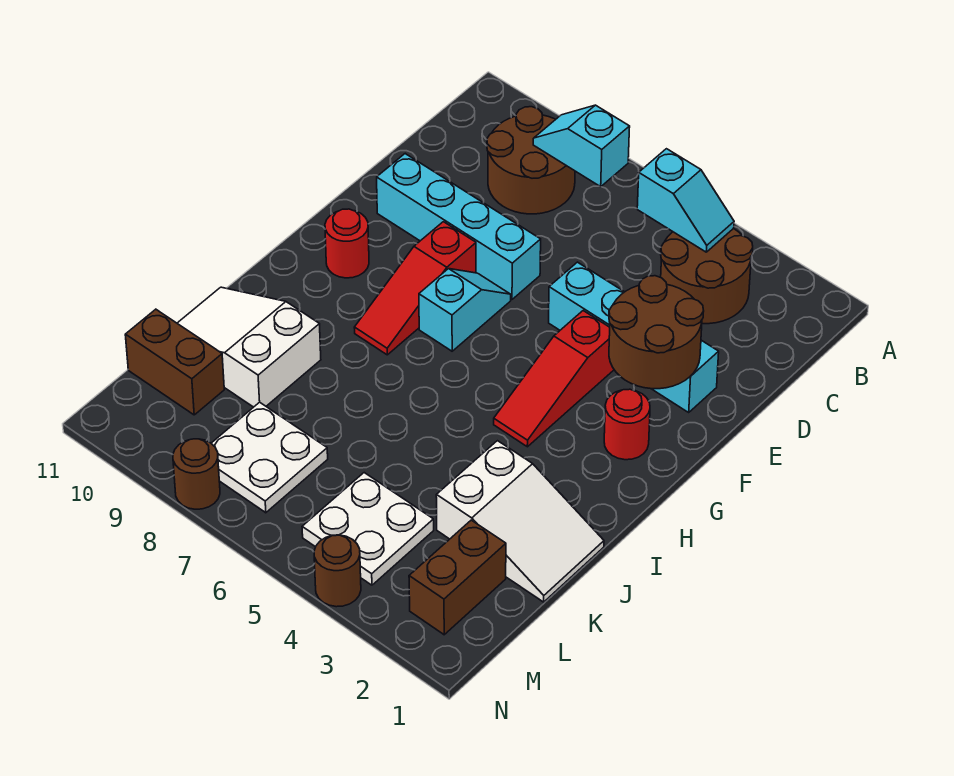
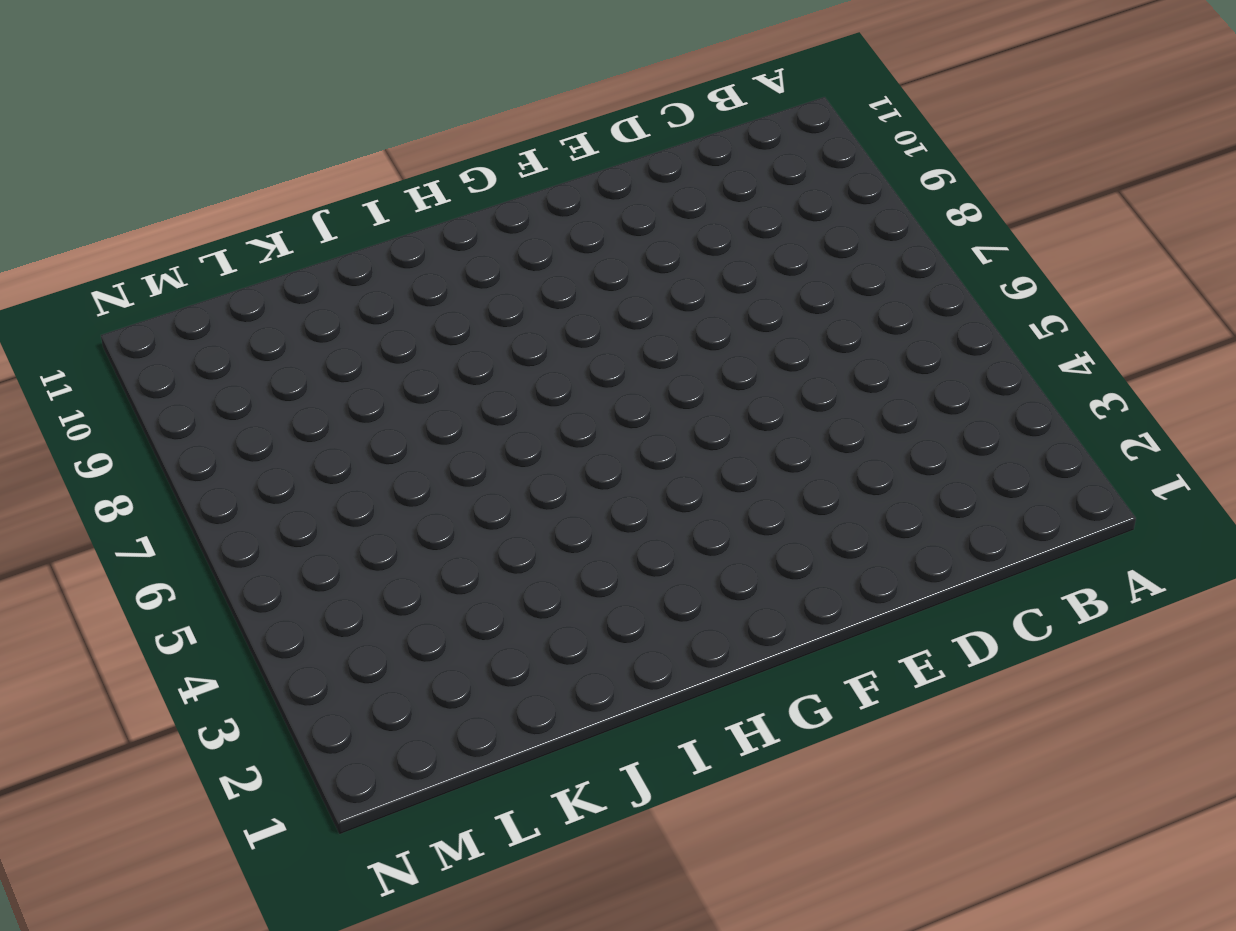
none -> brown 2x2 round brick [661,229,753,324]
none -> brown 2x2 round brick [487,107,575,214]
none -> cyan 1x4 brick [549,262,719,412]

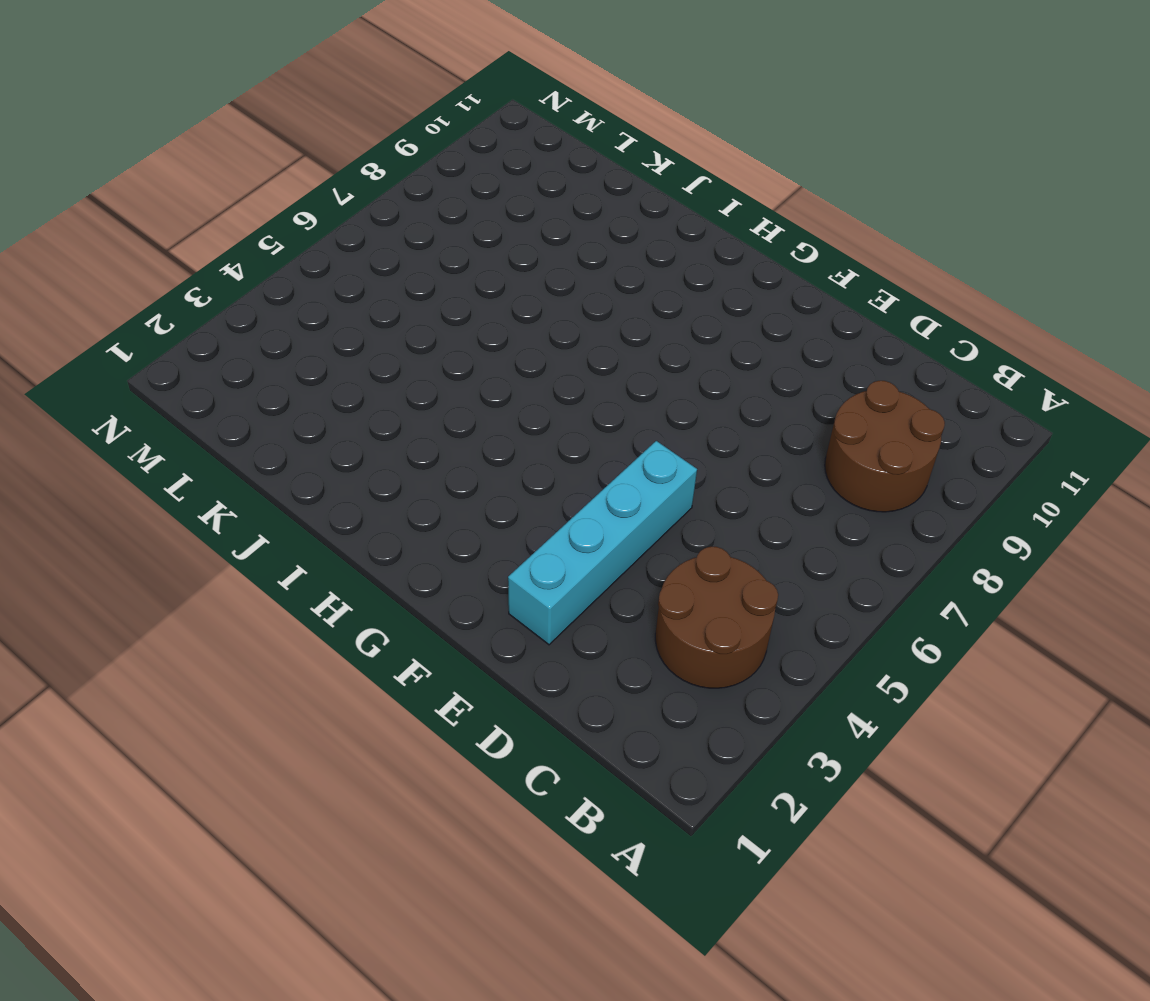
none -> cyan 1x4 brick [377,154,541,299]
none -> red 1x3 slope [494,311,614,447]
none -> cyan 1x2 slope [419,269,511,351]

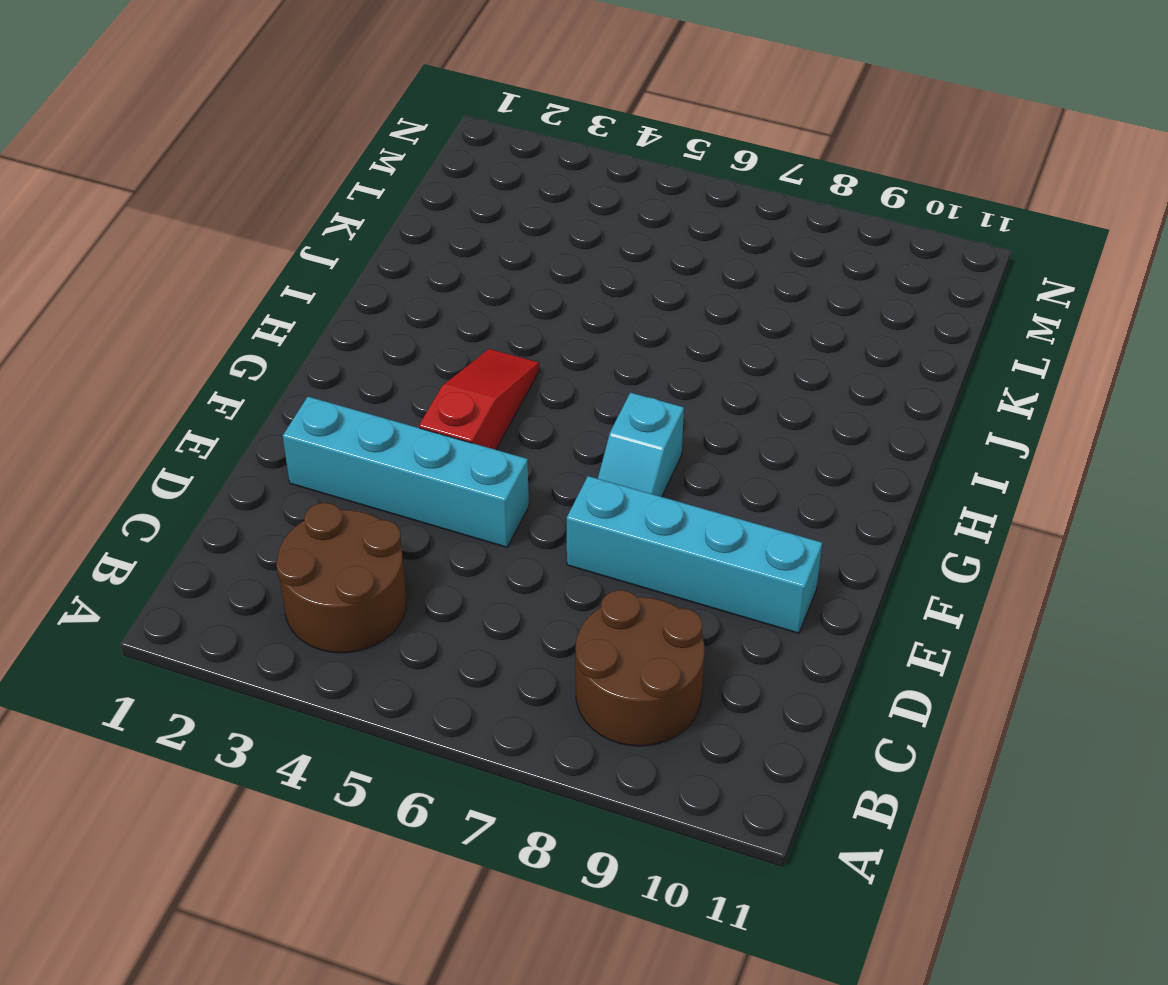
none -> red 1x3 slope [354,222,476,355]
none -> red 1x1 round brick [604,389,650,460]
none -> red 1x1 round brick [325,209,369,278]

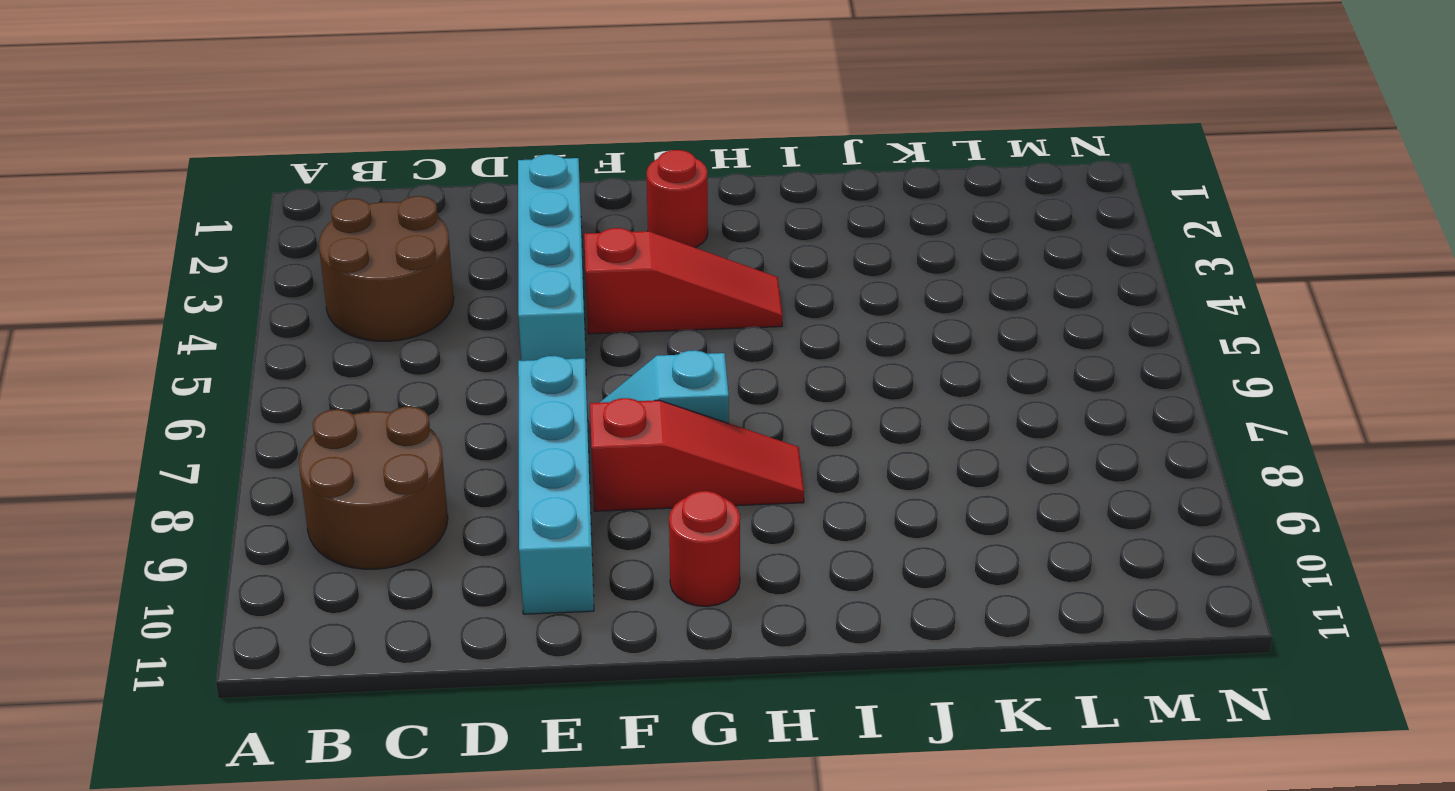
none -> white 2x3 slope [436,441,604,602]
none -> white 2x3 slope [177,287,321,407]
none -> brown 1x2 brick [409,520,506,635]

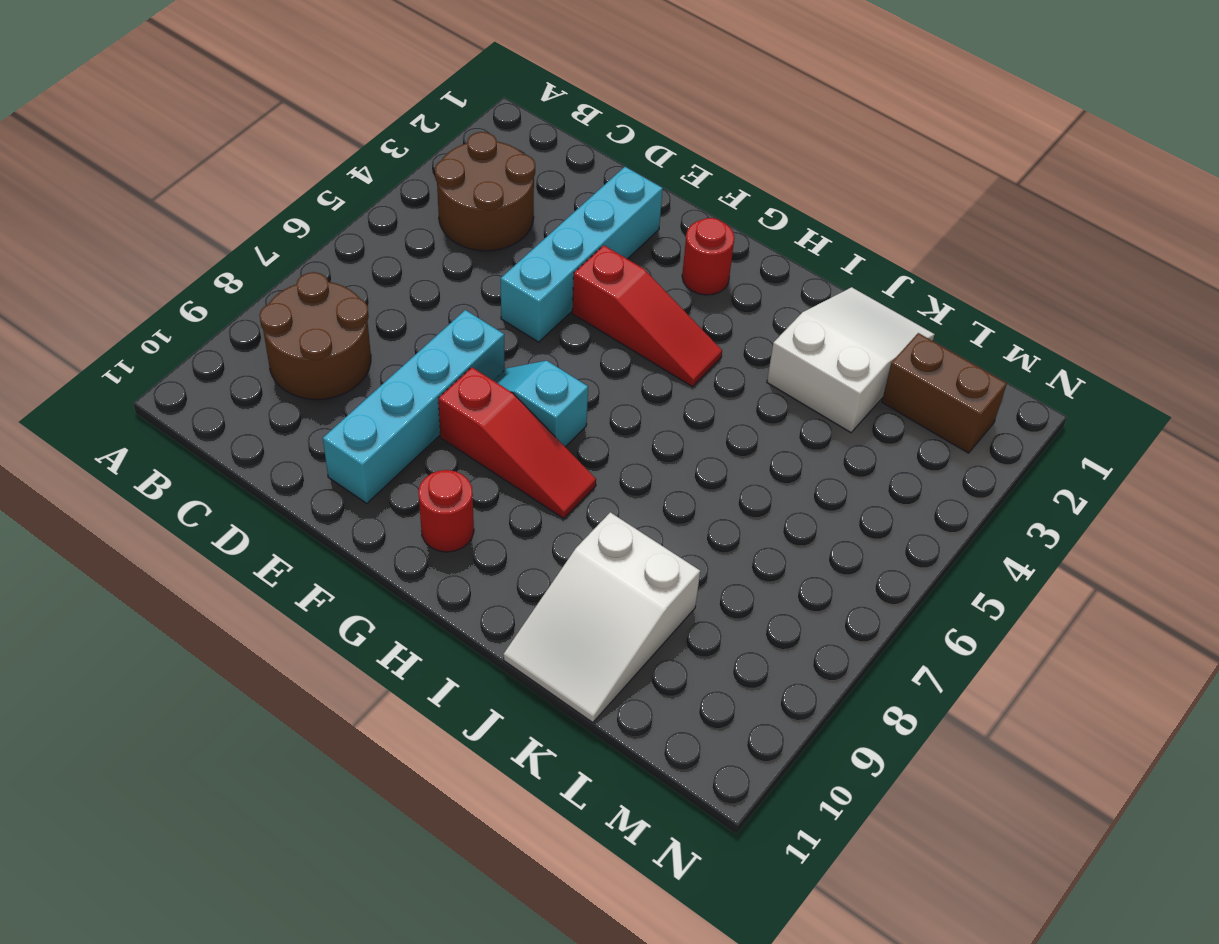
none -> white 2x2 plate [302,473,434,585]
none -> white 2x2 plate [211,402,328,513]
none -> brown 1x2 brick [125,309,224,415]

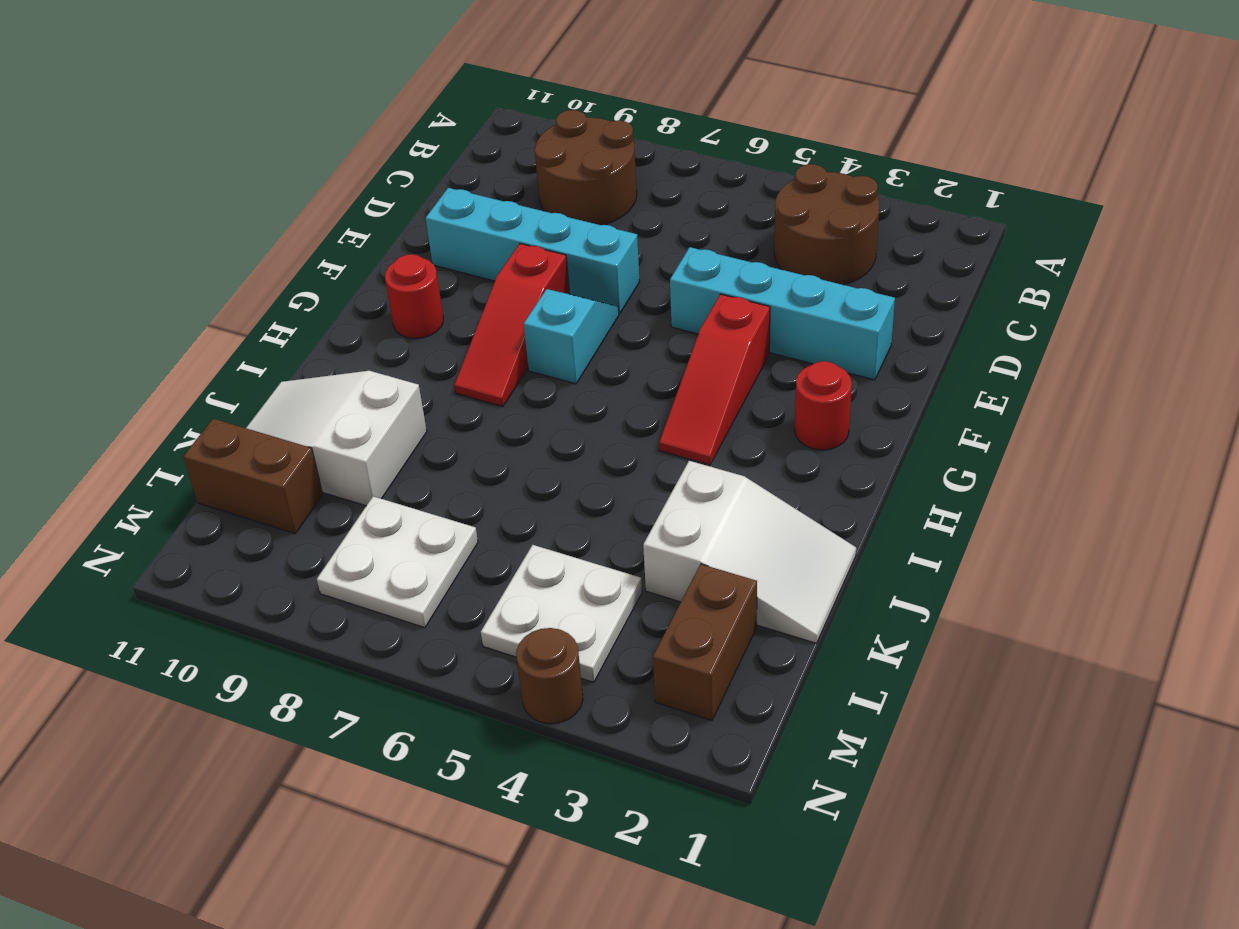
none -> brown 1x1 round brick [173,439,220,509]
none -> cyan 1x2 slope [637,149,734,252]
none -> cyan 1x2 slope [533,105,630,187]

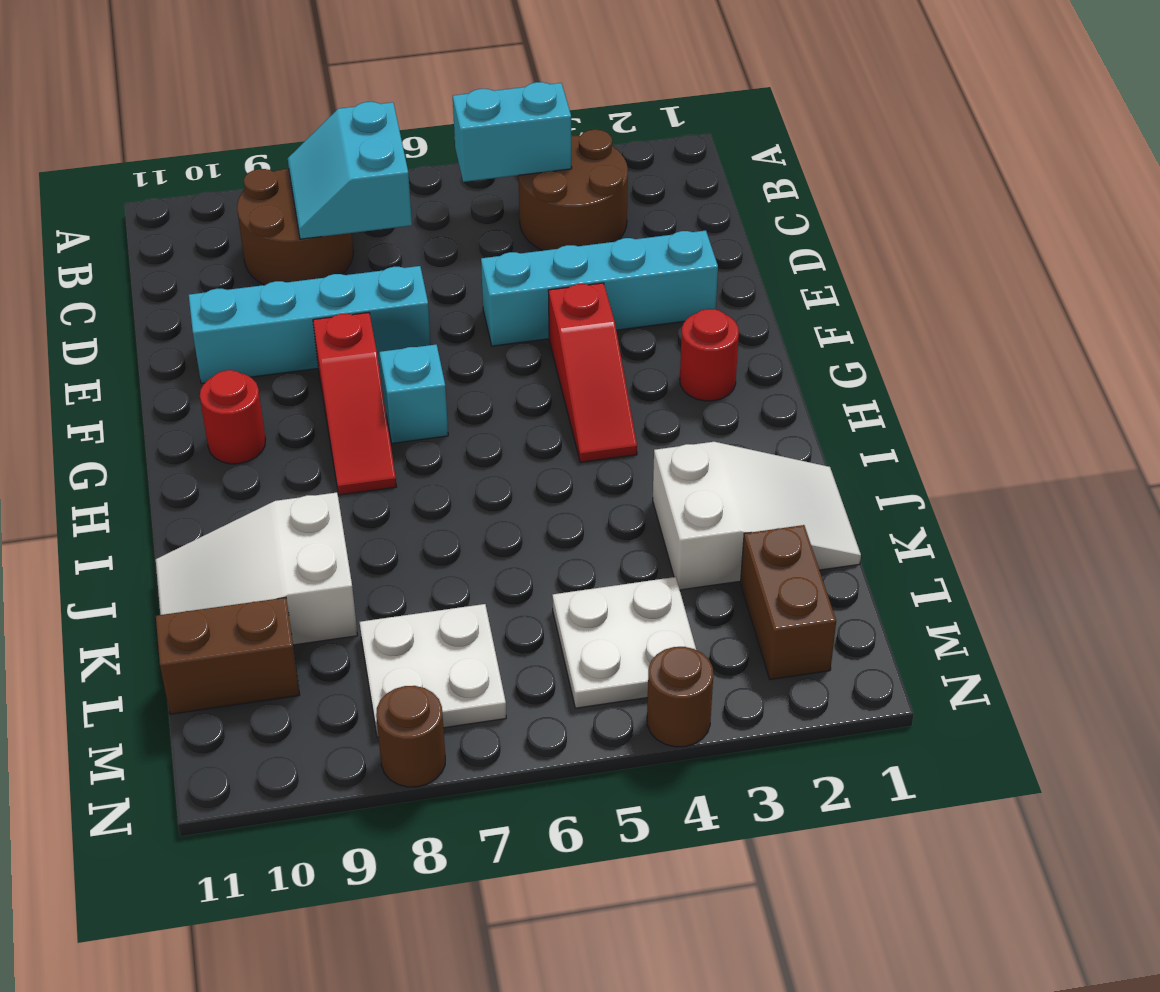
cyan 1x2 brick [453,82,572,182] -> cyan 1x2 slope [637,149,734,252]
cyan 2x2 slope [288,102,412,239] -> cyan 1x2 slope [533,105,630,187]
none -> brown 2x2 round brick [609,276,704,389]

